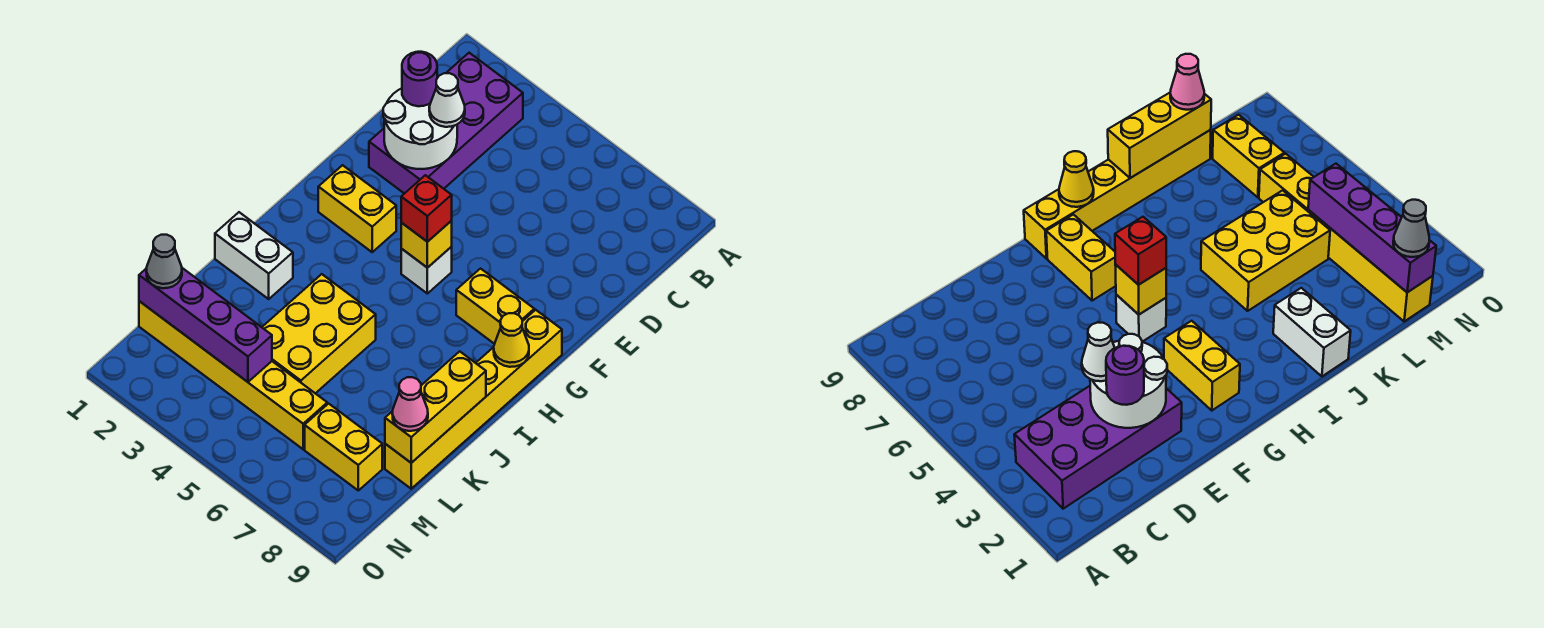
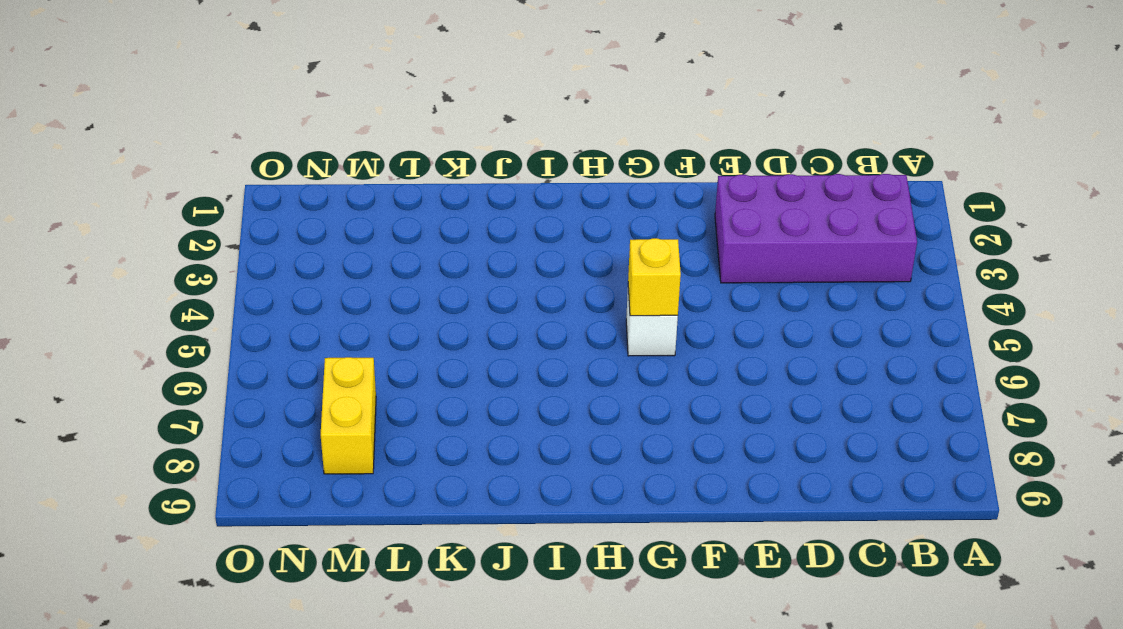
none -> yellow 1x2 brick [318,165,396,252]
none -> yellow 1x2 brick [456,269,534,344]
none -> yellow 1x6 brick [385,310,562,489]

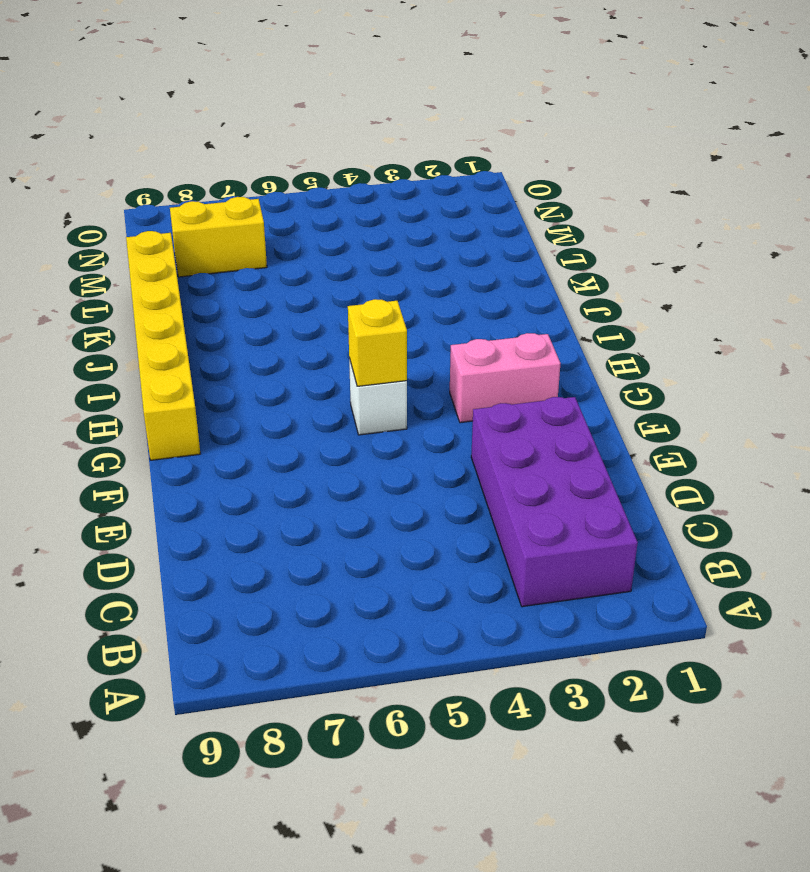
pink 1x2 brick [450,333,561,423] -> yellow 1x2 brick [318,165,396,252]
none -> yellow 1x2 brick [456,269,534,344]
none -> white 1x2 brick [215,212,293,299]
none -> yellow 2x3 brick [262,274,376,393]

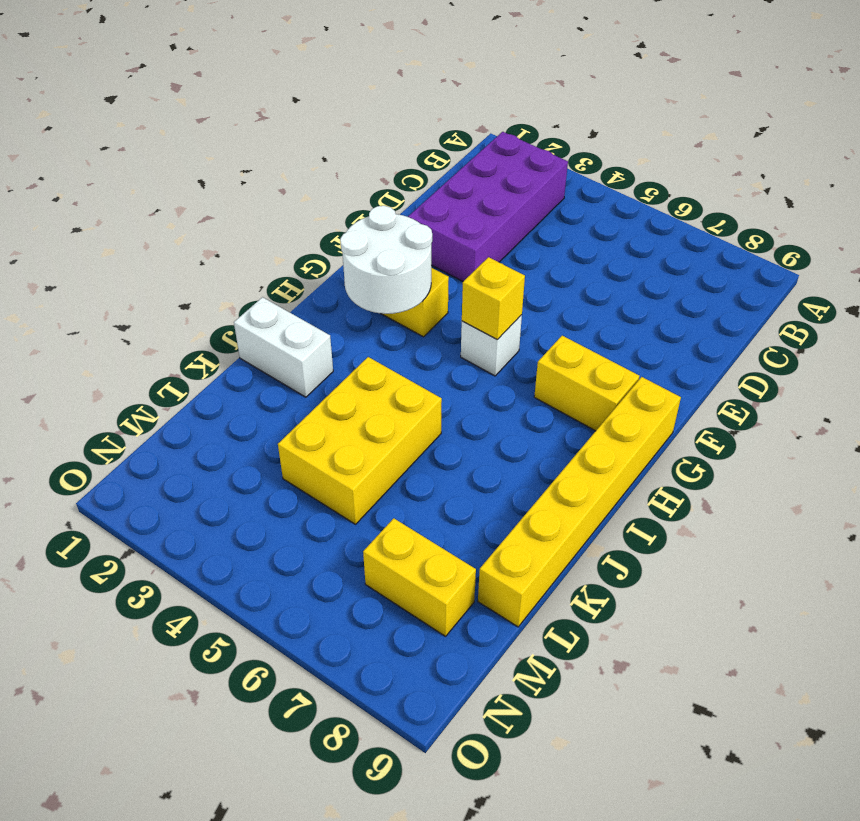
white 2x2 round brick [340,206,432,314] -> white 2x2 round brick moved to [383,88,457,169]
none -> yellow 1x6 brick [139,301,327,449]
none -> yellow 1x1 cone [494,313,529,367]
none -> yellow 1x3 brick [385,351,486,463]

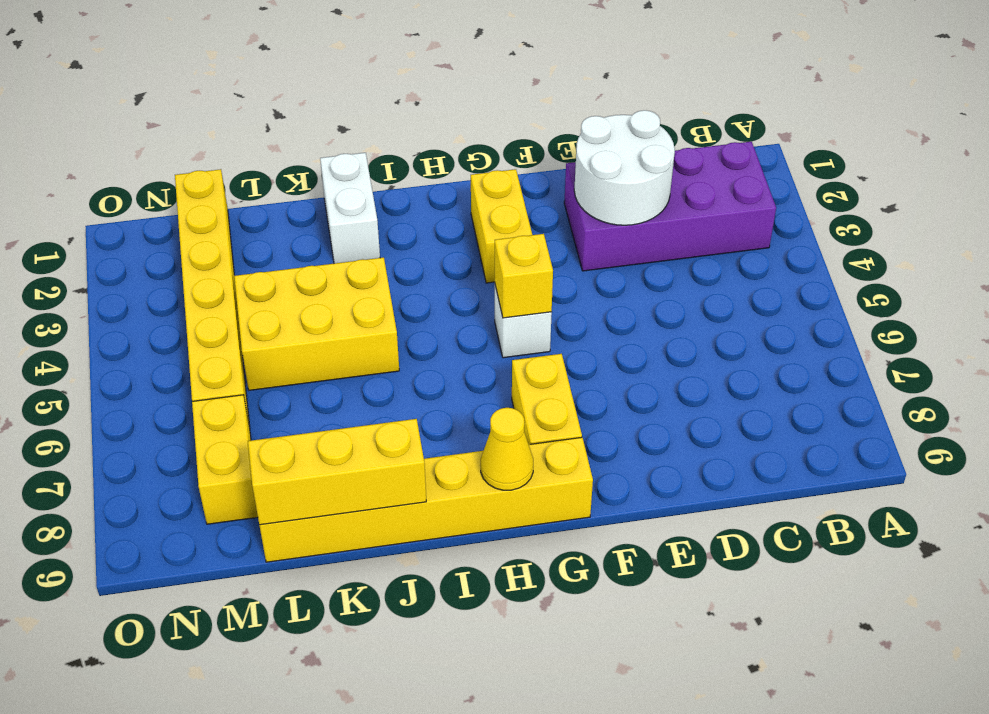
none -> purple 1x4 brick [139,268,272,382]
none -> purple 1x1 round brick [402,52,437,106]
none -> white 1x1 cone [429,73,465,127]

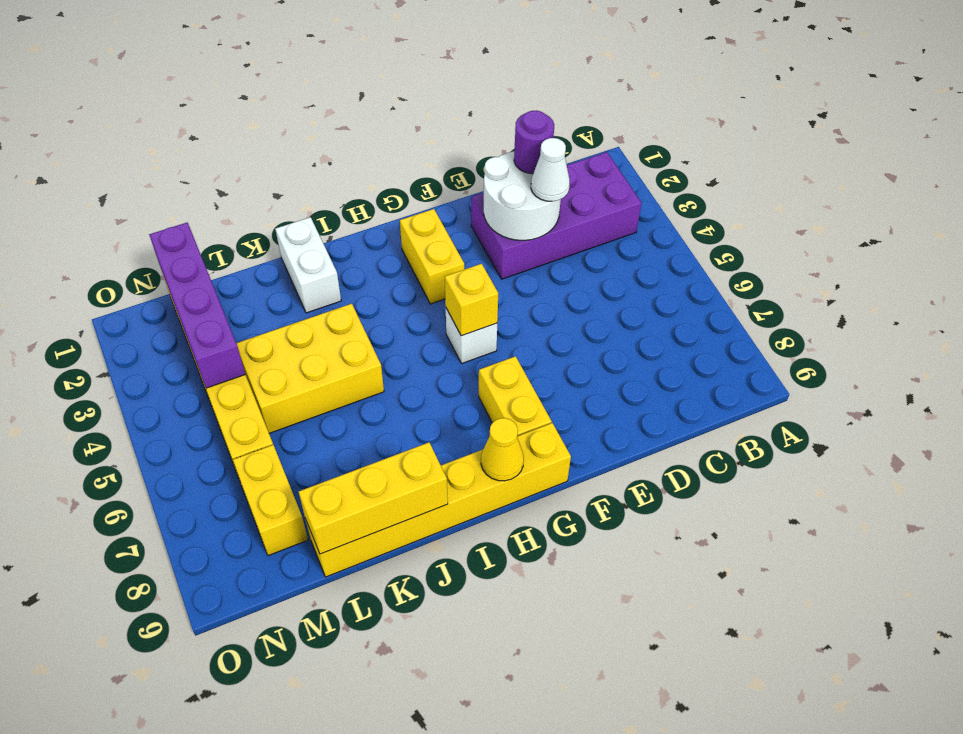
none -> red 1x1 brick [401,175,452,242]
none -> pink 1x1 cone [392,377,428,431]
none -> grey 1x1 cone [146,235,182,288]

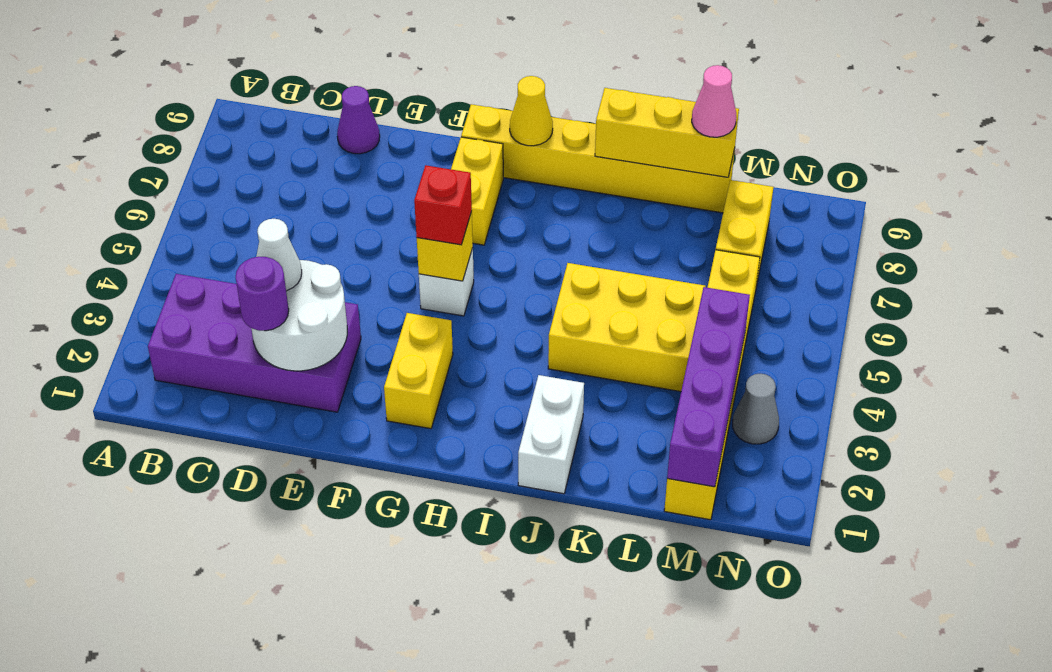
purple 1x1 cone [337,86,380,154] -> none
grey 1x1 cone [733,374,779,444] -> grey 1x1 cone moved to [146,235,182,288]

